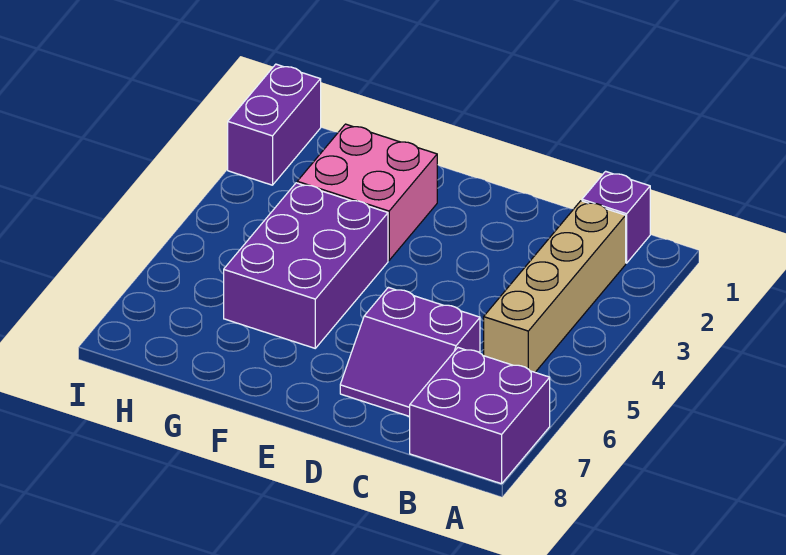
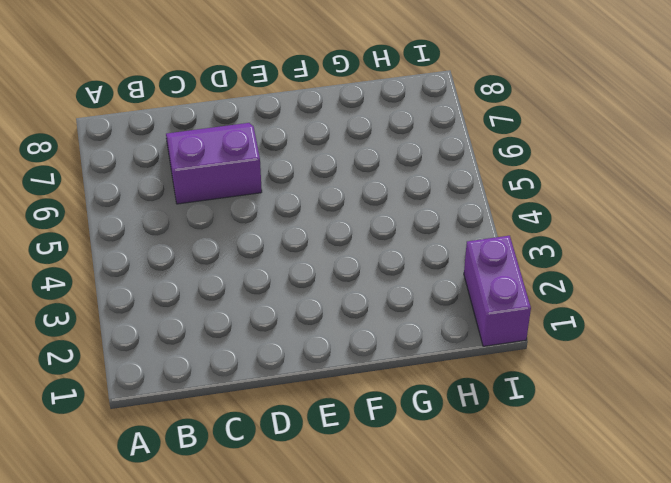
none -> purple 2x2 brick [410,348,550,484]
none -> purple 1x1 brick [582,171,650,263]

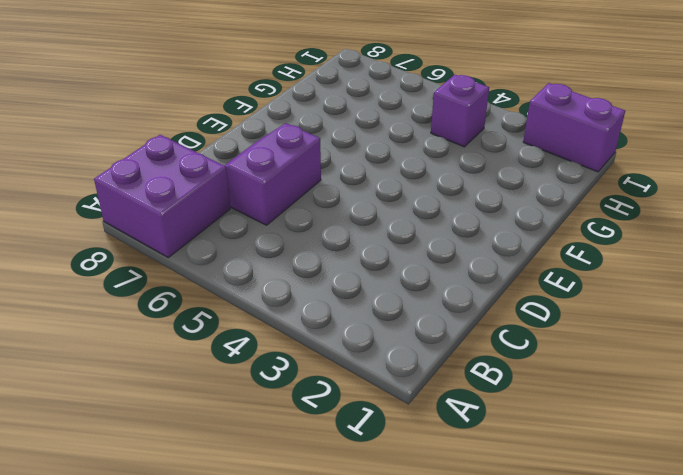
purple 1x1 brick [431,75,489,147] -> purple 1x1 brick moved to [582,171,650,263]
none -> tan 1x4 brick [484,201,626,372]
none -> pink 2x2 brick [297,124,437,260]

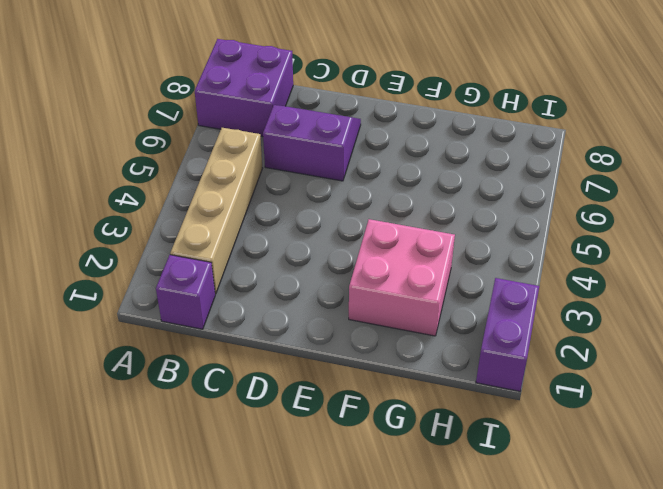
none -> purple 2x3 brick [224,183,388,348]

